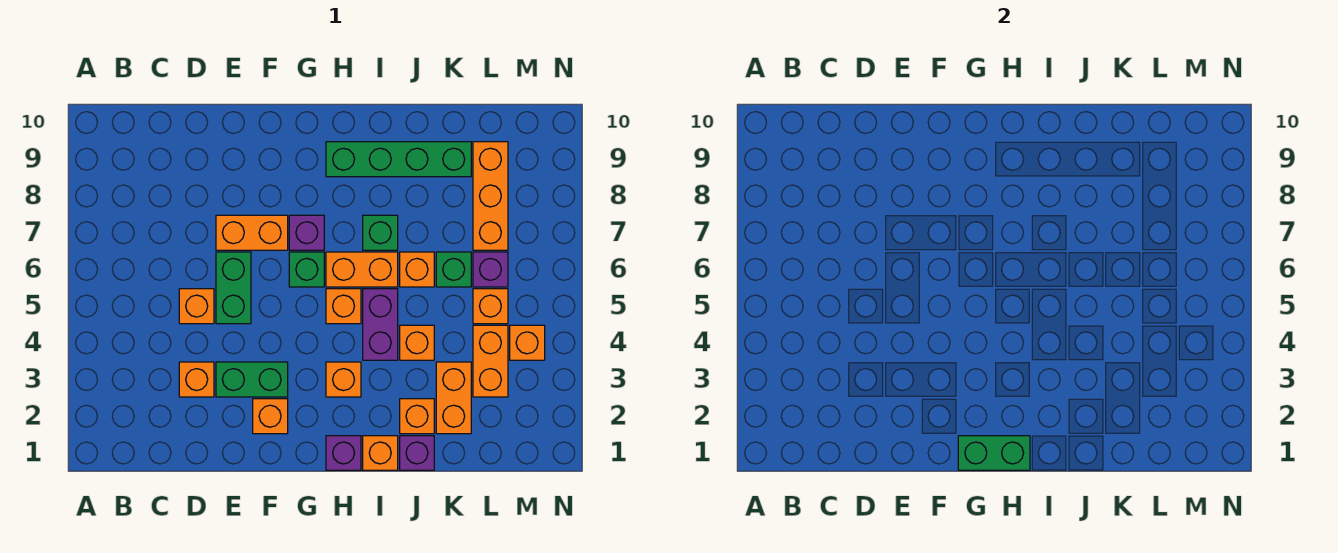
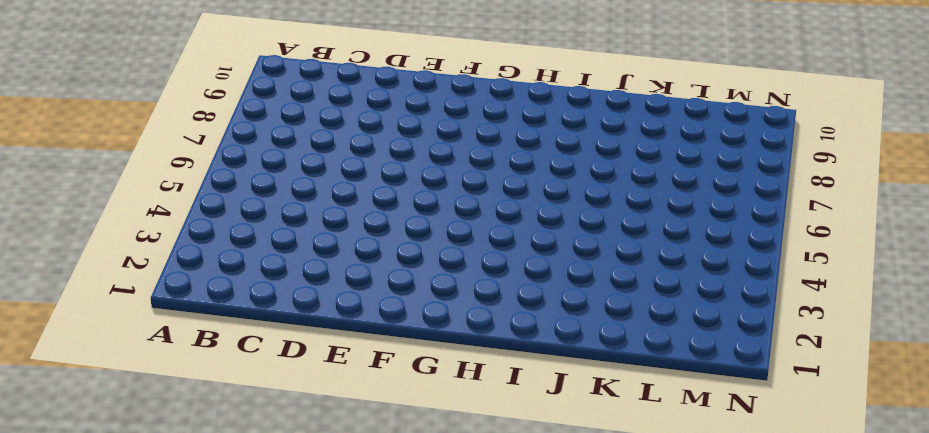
none -> orange 1x1 brick [179,362,214,397]
none -> orange 1x1 brick [179,289,214,324]
none -> green 1x2 brick [216,362,288,397]

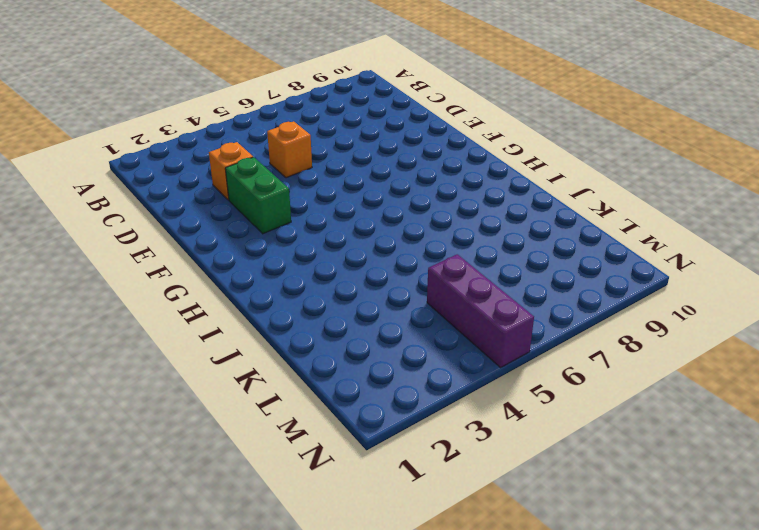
purple 1x3 brick [427,254,534,367] -> orange 1x1 brick [473,289,508,324]
none -> green 1x2 brick [216,252,251,324]
none -> orange 1x2 brick [216,215,288,250]
none -> orange 1x1 brick [253,399,288,434]

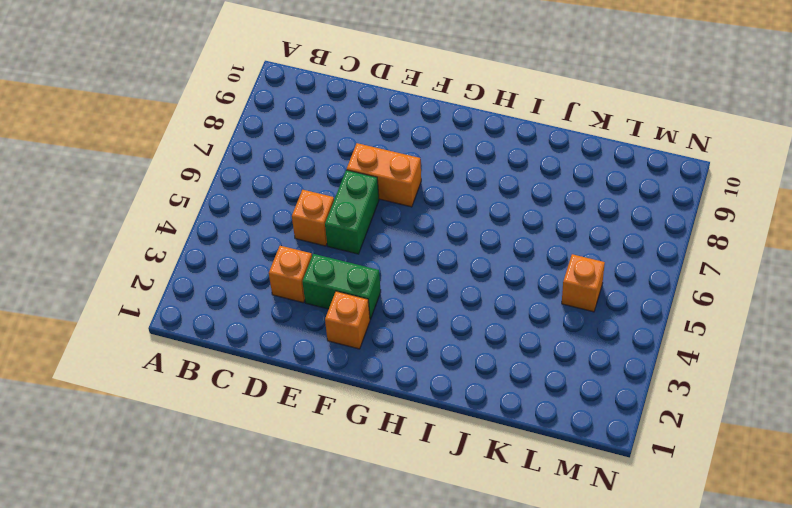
none -> green 1x1 brick [289,252,324,287]
none -> purple 1x1 brick [289,215,324,250]
none -> purple 1x1 brick [326,436,361,470]

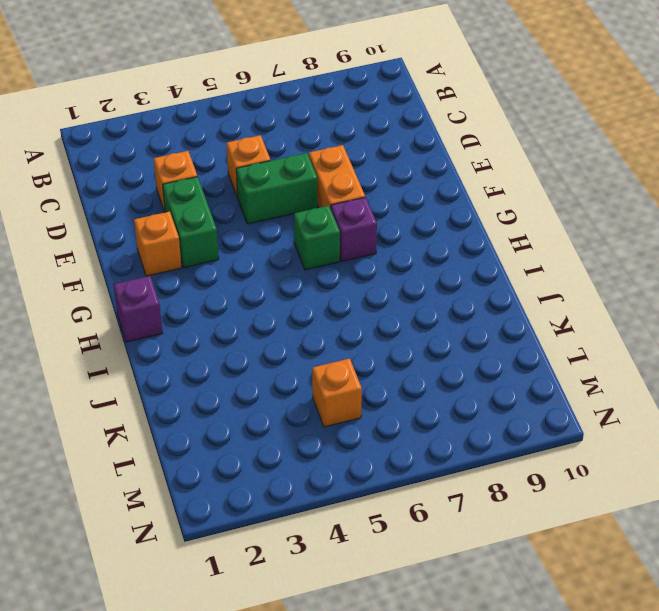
none -> orange 1x1 brick [326,362,361,397]
none -> orange 1x1 brick [326,289,361,324]
none -> orange 1x2 brick [326,252,398,287]

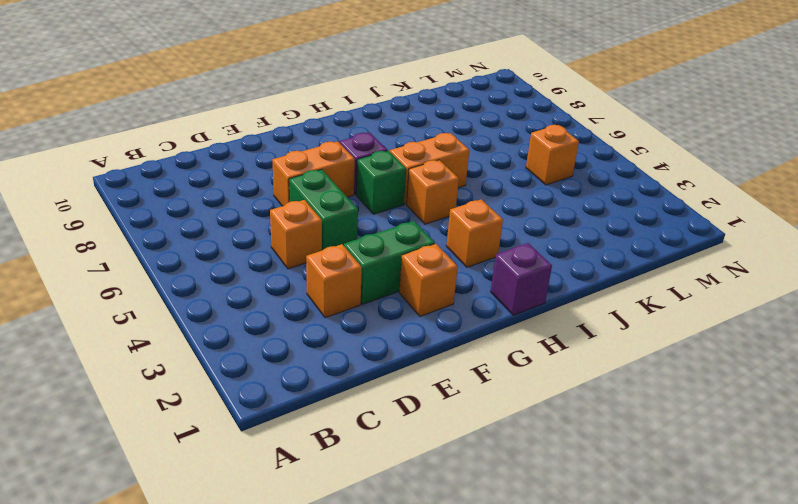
none -> green 1x4 brick [326,142,471,177]
none -> orange 1x1 brick [363,436,398,470]
none -> purple 1x2 brick [363,289,398,360]

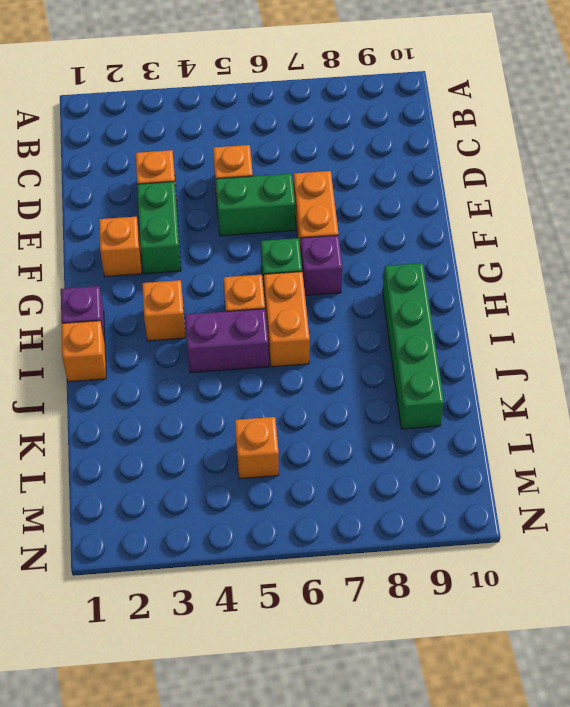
none -> green 1x1 brick [363,215,398,250]
none -> purple 1x1 brick [400,436,434,470]
none -> orange 1x1 brick [400,399,434,434]

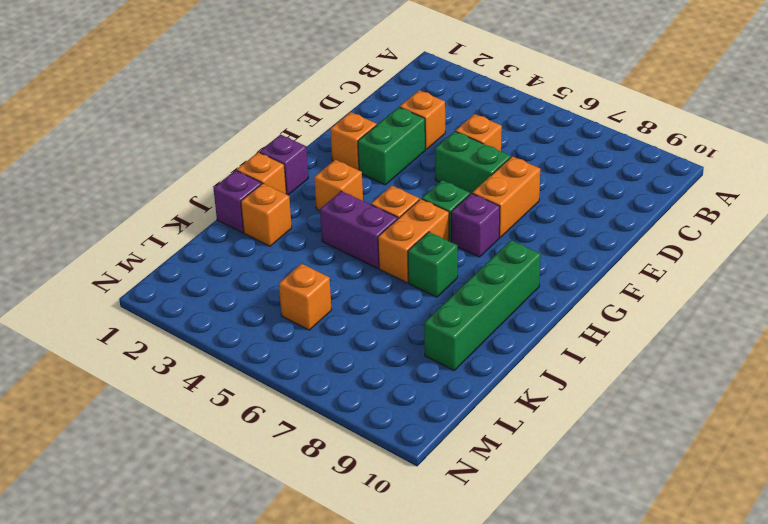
none -> orange 1x1 brick [400,325,434,360]
none -> orange 1x1 brick [400,252,434,287]
none -> orange 1x2 brick [436,362,471,434]

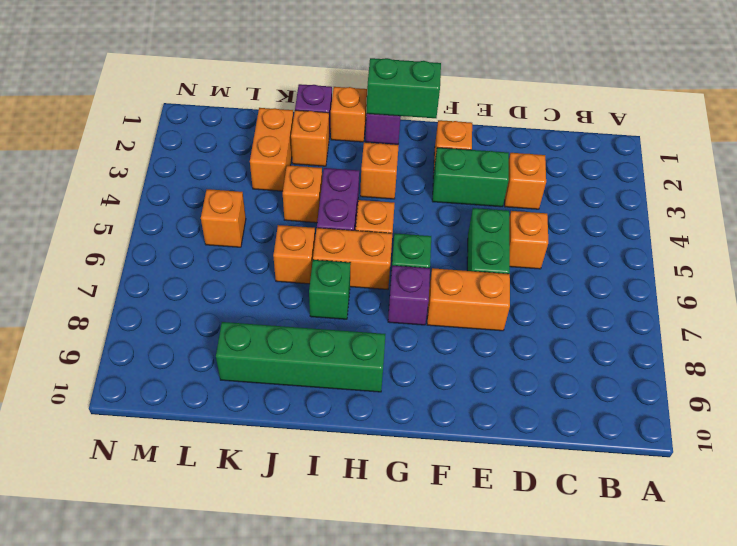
none -> green 1x1 brick [436,252,471,287]
none -> orange 1x2 brick [473,325,508,397]
none -> purple 1x1 brick [473,252,508,287]

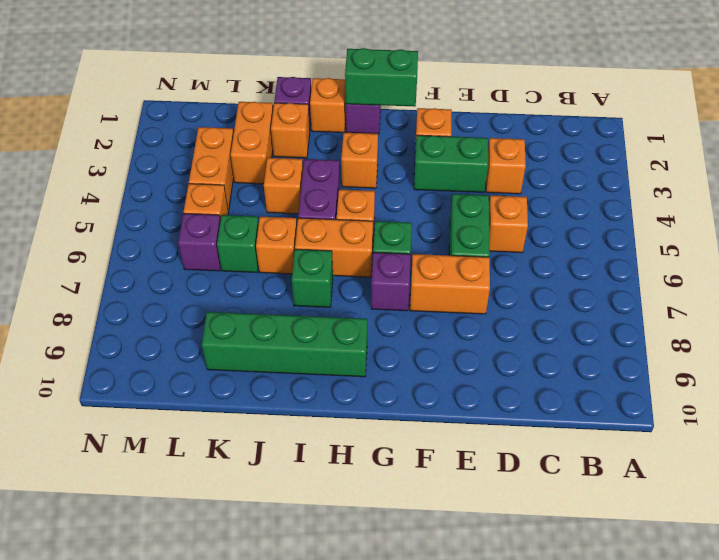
none -> orange 1x3 brick [473,142,508,250]
none -> orange 1x1 brick [510,325,545,360]

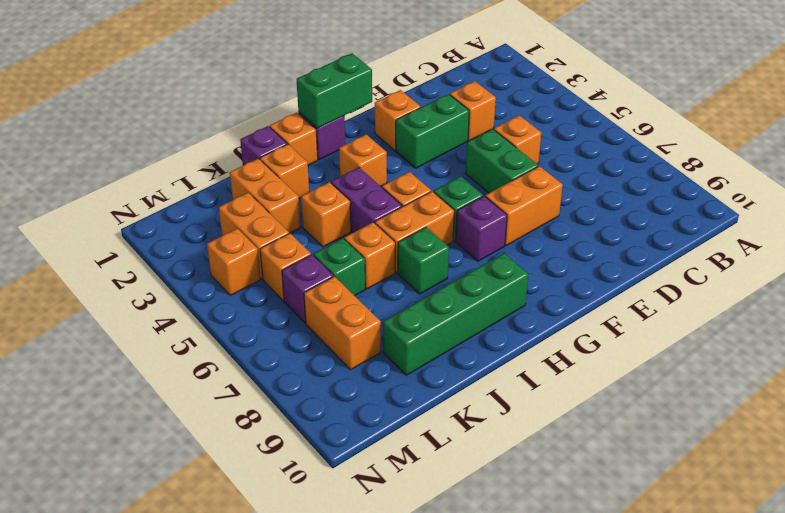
orange 1x2 brick [304,277,381,370] -> orange 1x3 brick [473,142,508,250]

